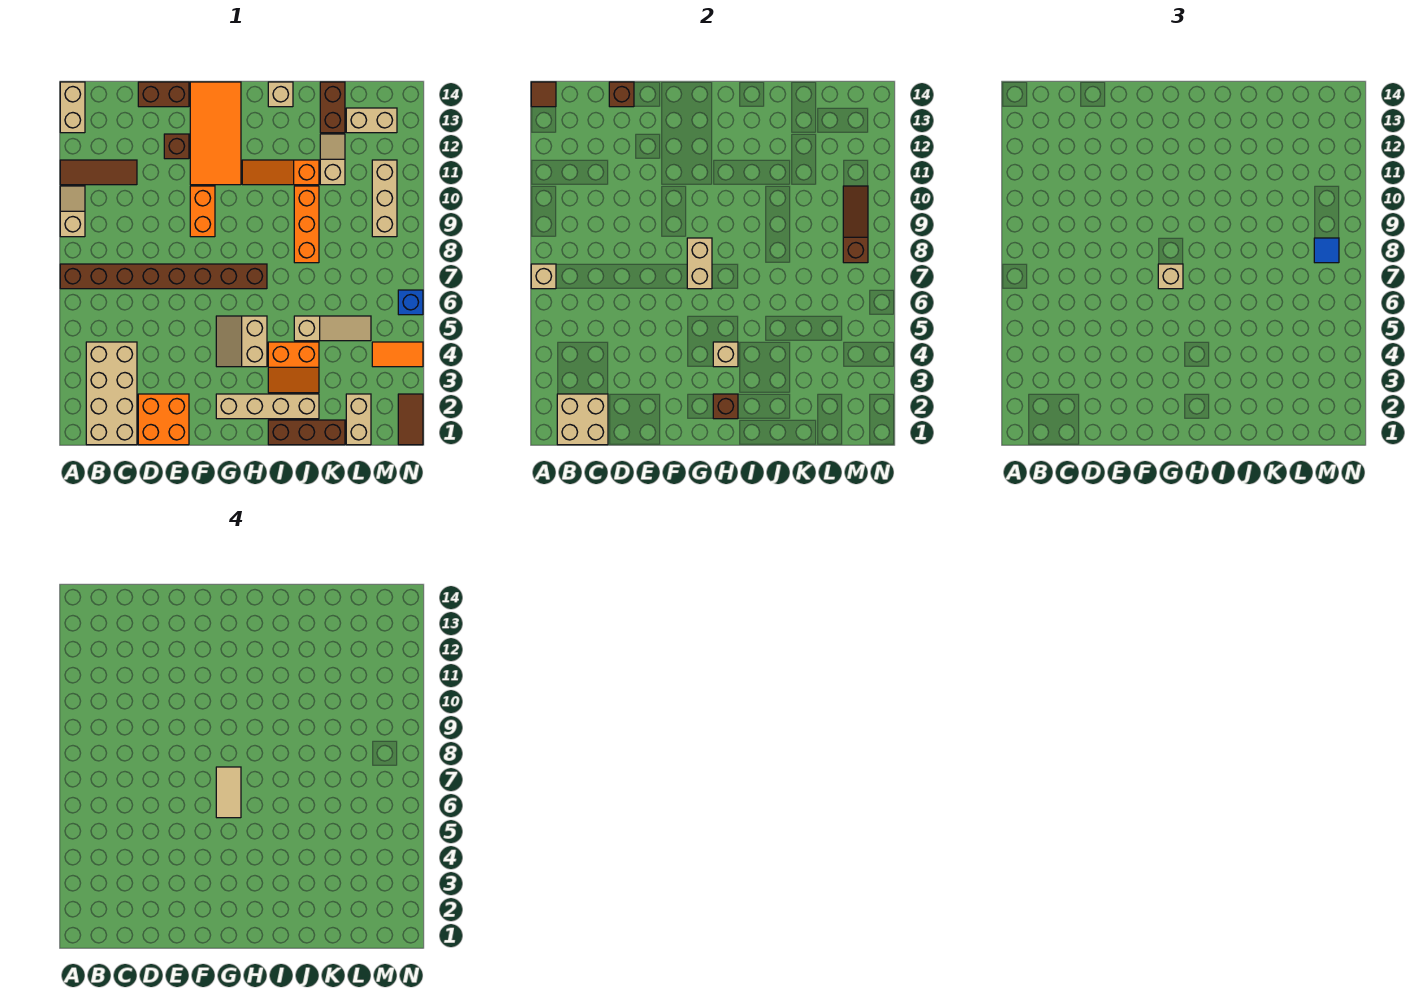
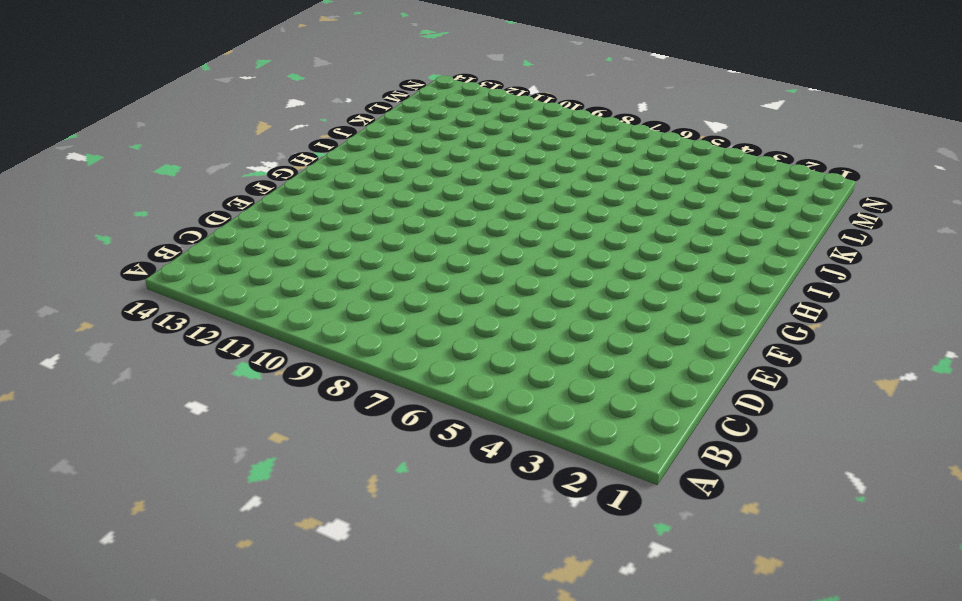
none -> brown 1x8 brick [60,264,267,289]
none -> tan 1x2 slope [60,186,85,237]
none -> brown 1x3 tile [60,160,137,185]
none -> tan 1x2 brick [60,82,85,133]

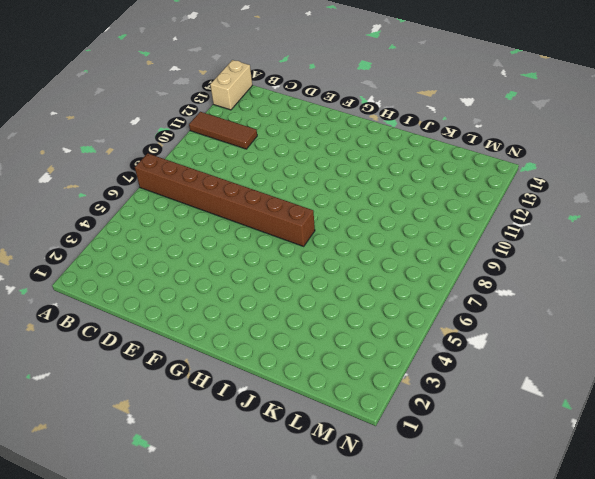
none -> tan 1x2 slope [60,186,85,237]
none -> tan 2x4 brick [86,342,137,445]
none -> orange 2x2 brick [138,394,189,445]
none -> brown 1x2 brick [138,82,189,107]

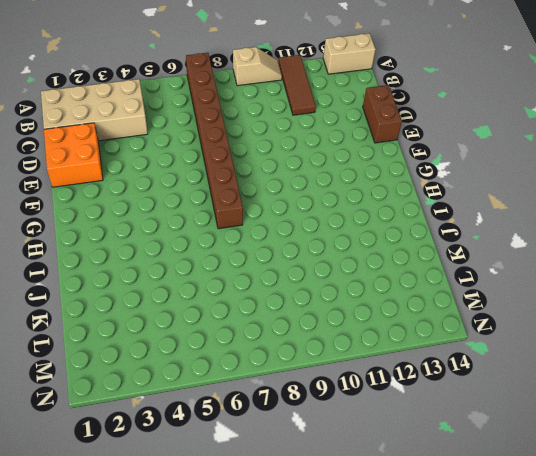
none -> brown 1x1 brick [164,134,189,159]
none -> orange 1x2 brick [190,186,215,237]
none -> orange 2x4 tile [190,82,241,185]
none -> tan 1x4 brick [216,394,319,419]

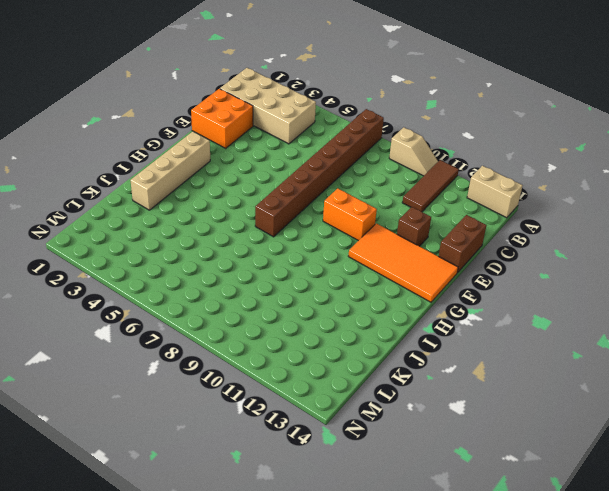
none -> tan 2x2 slope [216,316,267,367]
none -> orange 1x3 slope [242,160,319,185]
none -> brown 1x3 brick [268,420,345,445]
none -> orange 2x2 slope [268,342,319,393]

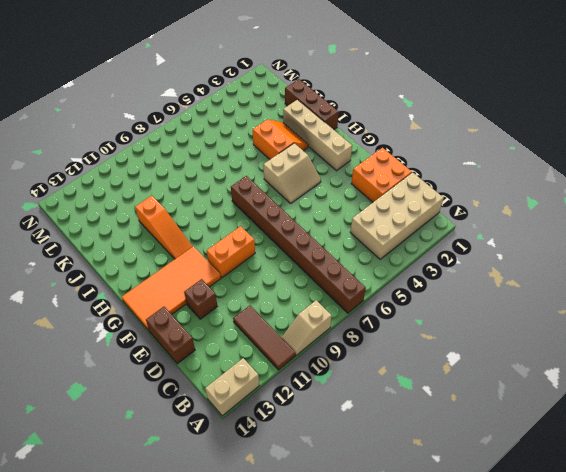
none -> tan 1x1 brick [268,82,293,107]
none -> tan 1x3 slope [294,316,371,341]
none -> orange 1x3 brick [294,186,319,263]
none -> tan 1x2 slope [320,134,345,185]

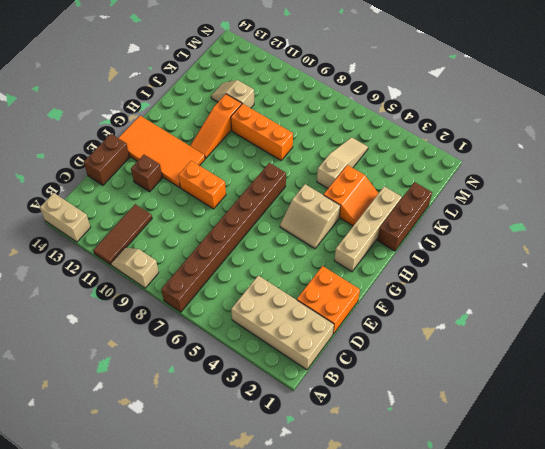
none -> tan 1x1 brick [268,82,293,107]
none -> brown 1x2 brick [320,82,345,133]
none -> tan 1x2 brick [346,394,371,445]
none -> tan 1x2 brick [346,108,397,133]

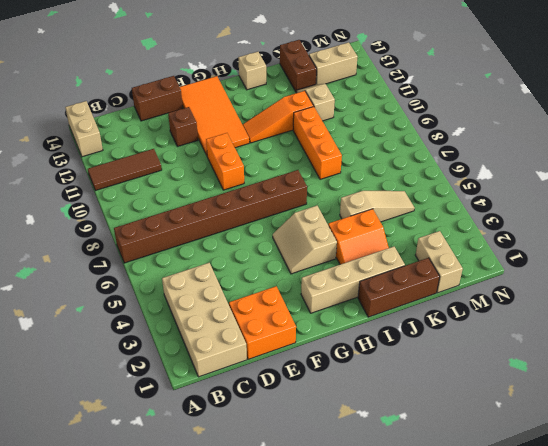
none -> tan 1x2 slope [60,186,85,237]
none -> orange 1x2 tile [372,342,423,367]
none -> tan 1x3 brick [372,160,397,237]
none -> brown 1x2 tile [398,394,423,445]

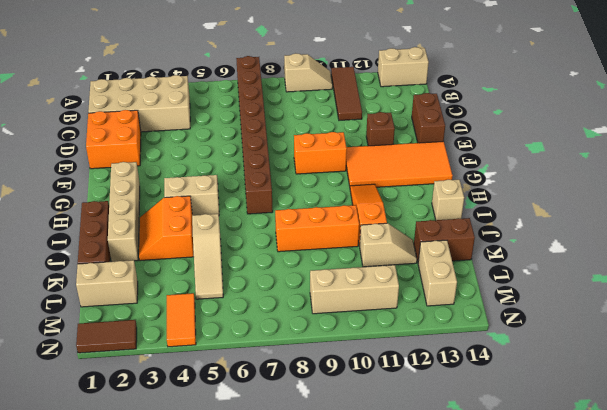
none -> blue 1x1 brick [398,290,423,315]
none -> tan 1x1 brick [531,264,556,289]
none -> brown 1x1 tile [531,82,556,107]
none -> tan 2x2 brick [557,394,608,445]

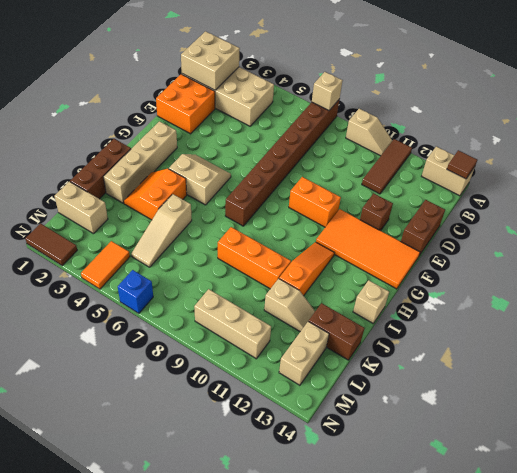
none -> brown 1x1 brick [609,82,634,107]
none -> tan 1x2 brick [687,238,712,289]
none -> brown 1x1 brick [713,394,738,419]
none -> tan 1x1 brick [713,342,738,367]

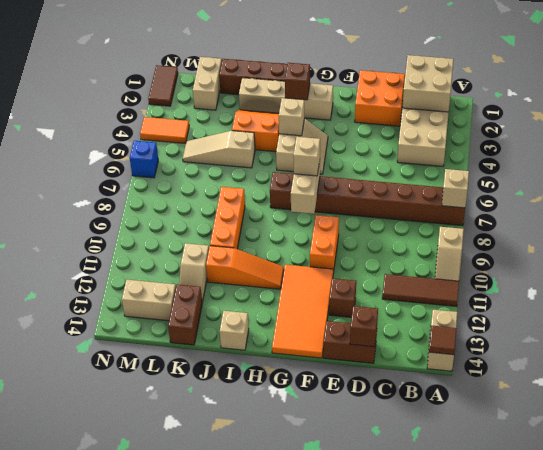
none -> tan 1x3 brick [372,160,397,237]
none -> brown 1x3 slope [843,186,868,263]
none -> blue 1x1 tile [1314,238,1339,263]
none -> tan 1x2 tile [216,767,241,818]

